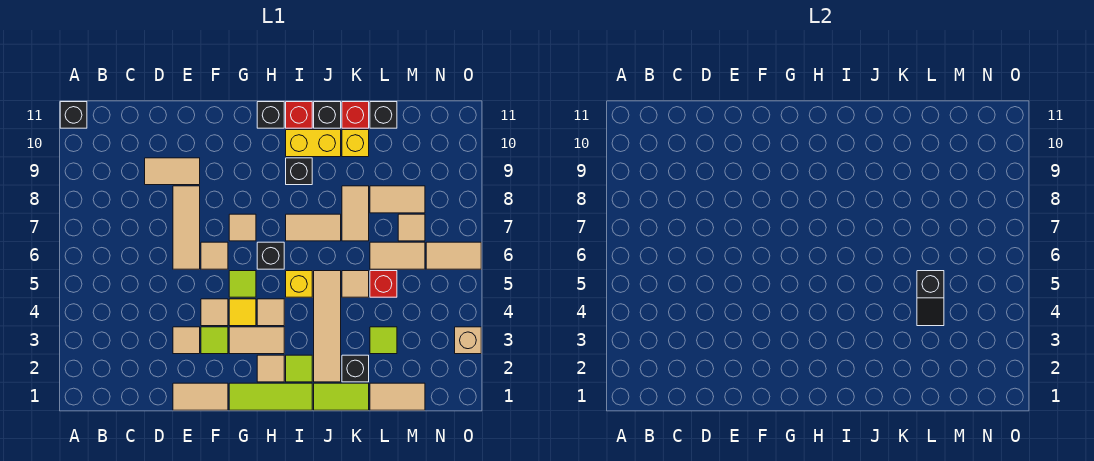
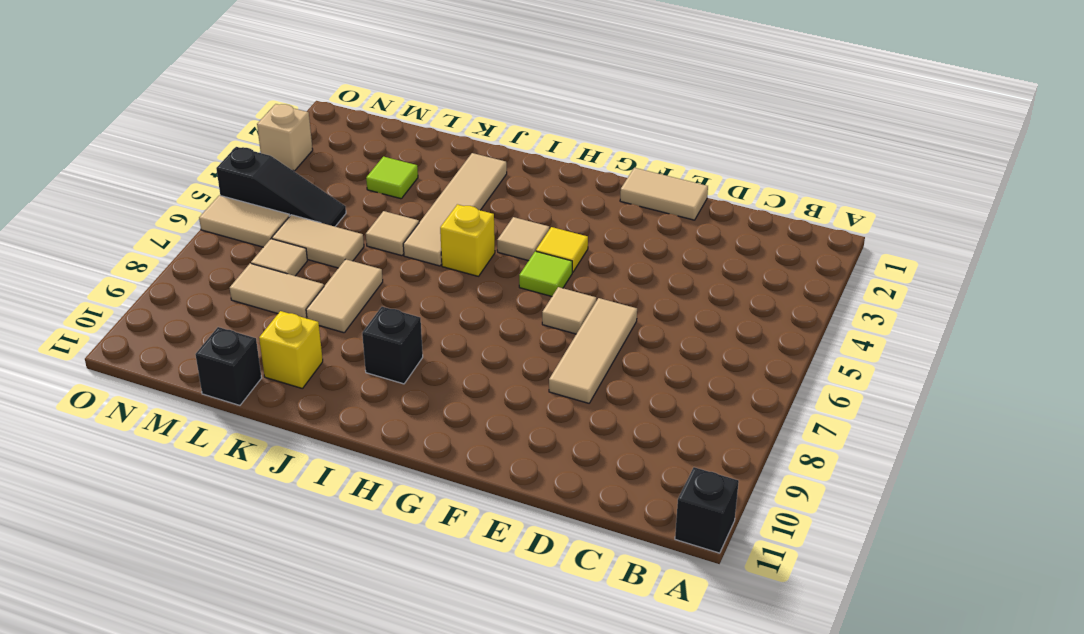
black 1x3 slope [216,147,346,226] -> none
none -> tan 1x2 tile [145,158,200,185]
none -> tan 1x1 tile [173,327,200,354]
none -> lime 1x1 tile [201,327,228,354]
none -> tan 1x1 tile [201,299,228,326]

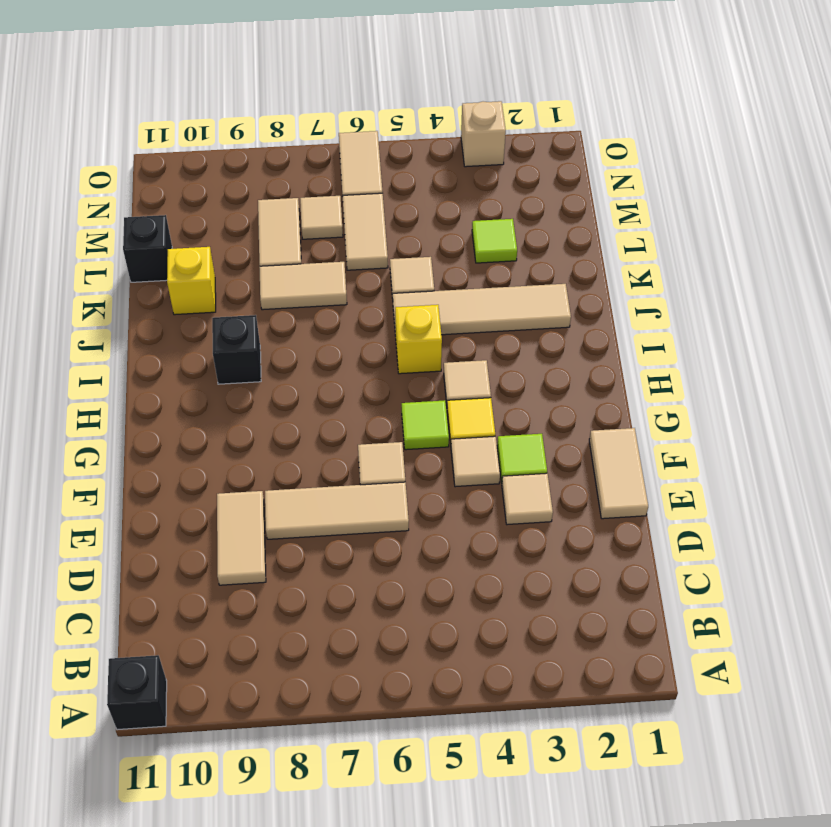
none -> lime 1x3 tile [229,383,312,410]
none -> tan 1x2 tile [229,327,284,354]
none -> tan 1x1 tile [229,214,256,241]
none -> tan 1x1 tile [257,355,284,382]

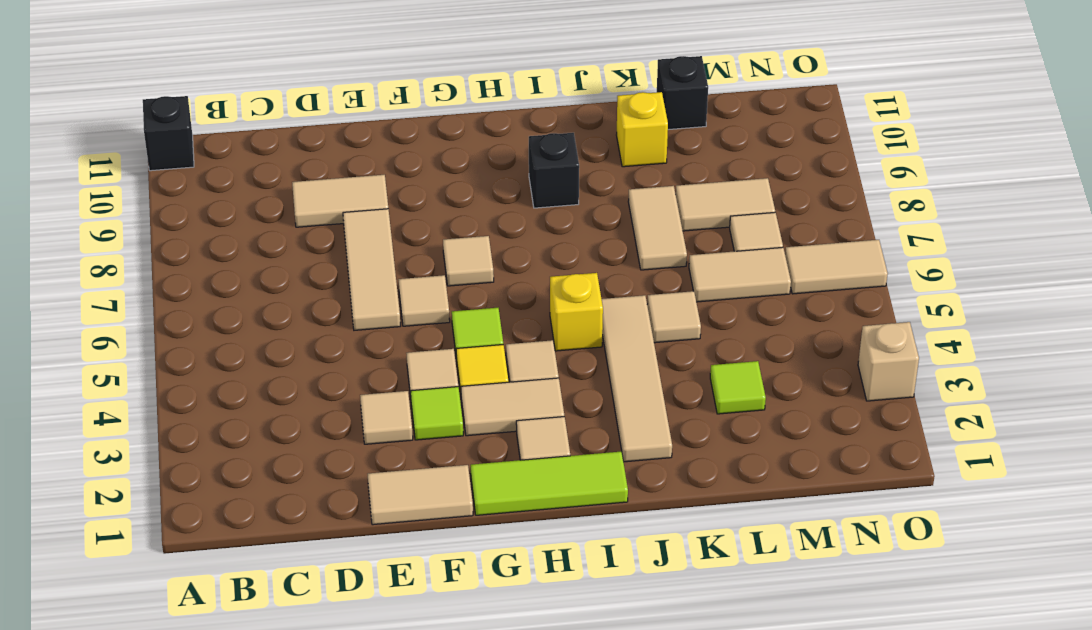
none -> black 1x1 brick [257,242,284,269]
none -> black 1x1 brick [257,102,284,128]
none -> lime 1x1 tile [286,355,312,382]
none -> tan 1x2 tile [286,214,341,241]

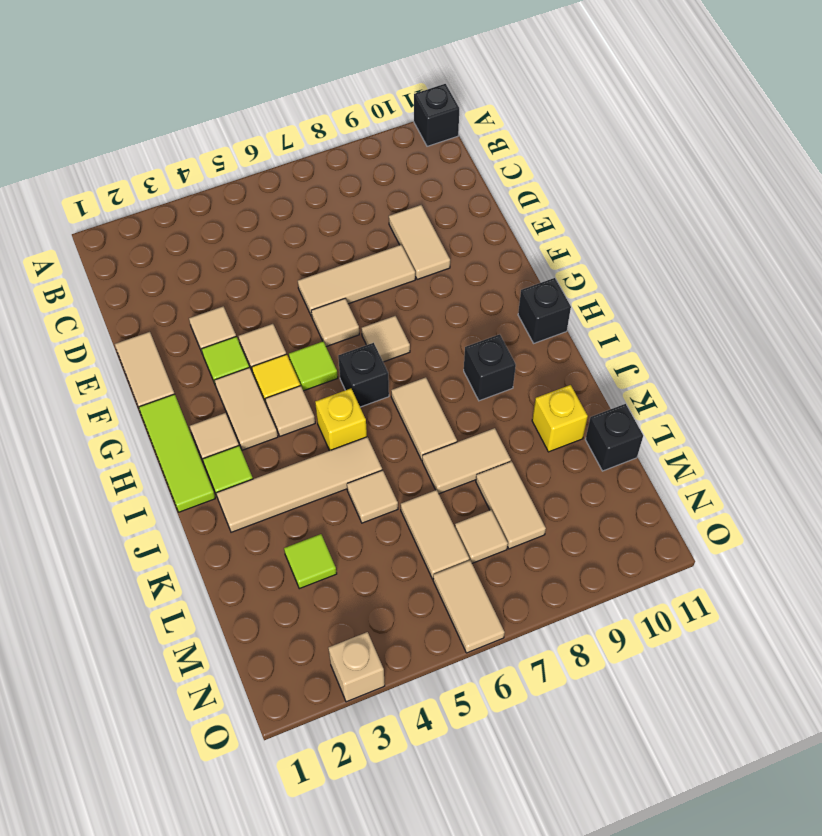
none -> yellow 1x2 brick [286,130,341,157]
none -> red 1x1 brick [286,102,312,128]
none -> lime 1x2 tile [314,383,369,410]
none -> black 1x1 brick [314,102,341,128]

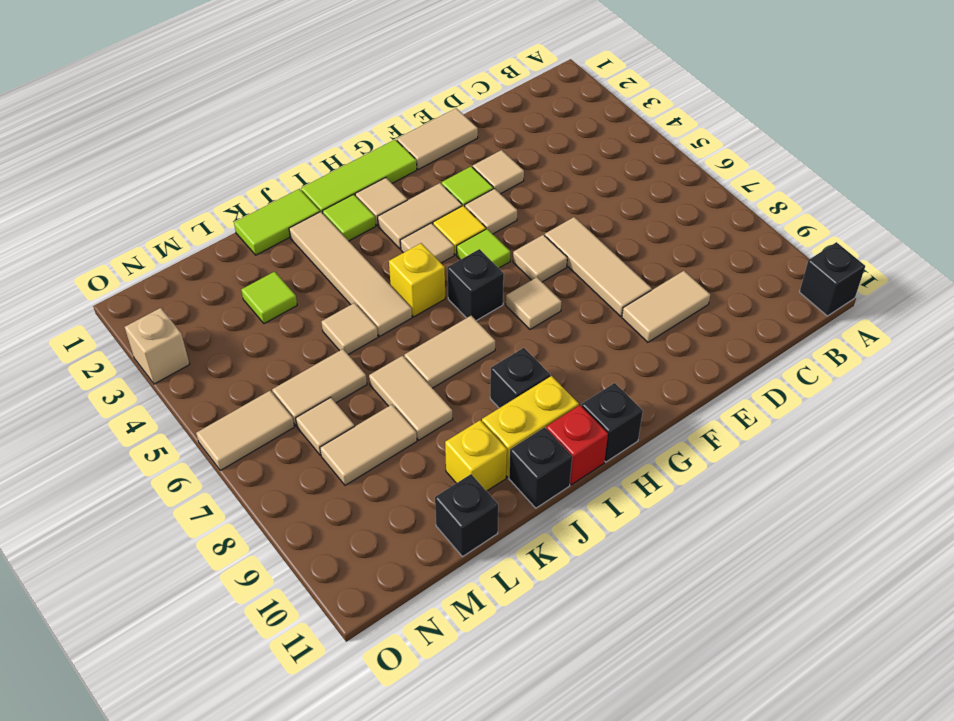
none -> black 1x1 brick [342,355,369,382]
none -> red 1x1 brick [342,102,369,128]
none -> tan 1x2 tile [370,383,425,410]
none -> red 1x1 brick [370,271,397,297]

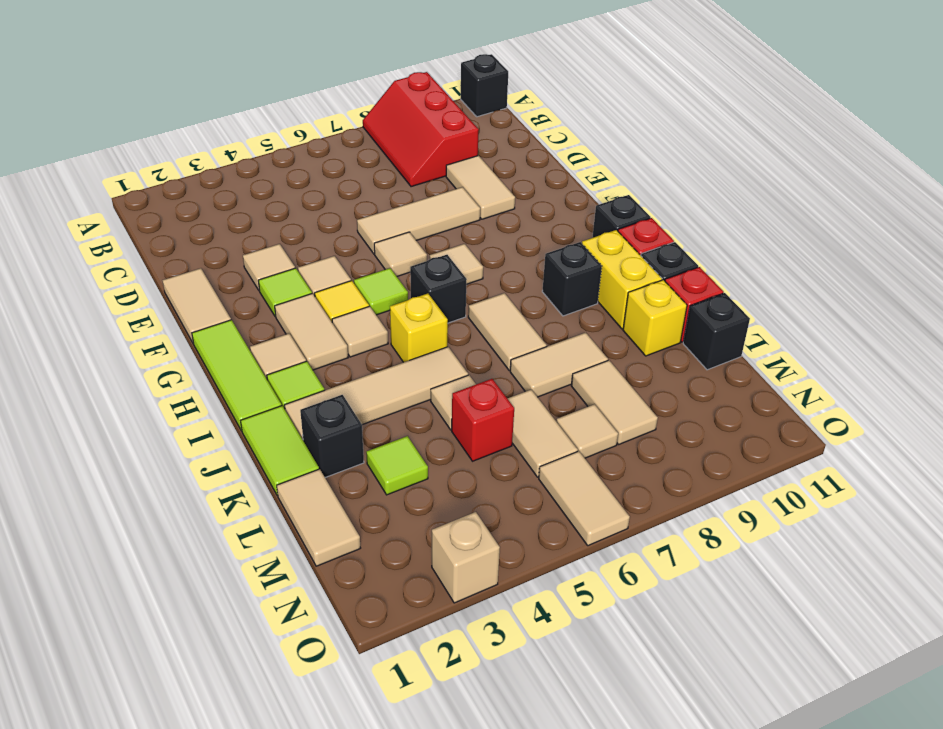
red 2x3 slope [363,72,479,187] -> none
none -> black 1x2 slope [917,271,944,326]

